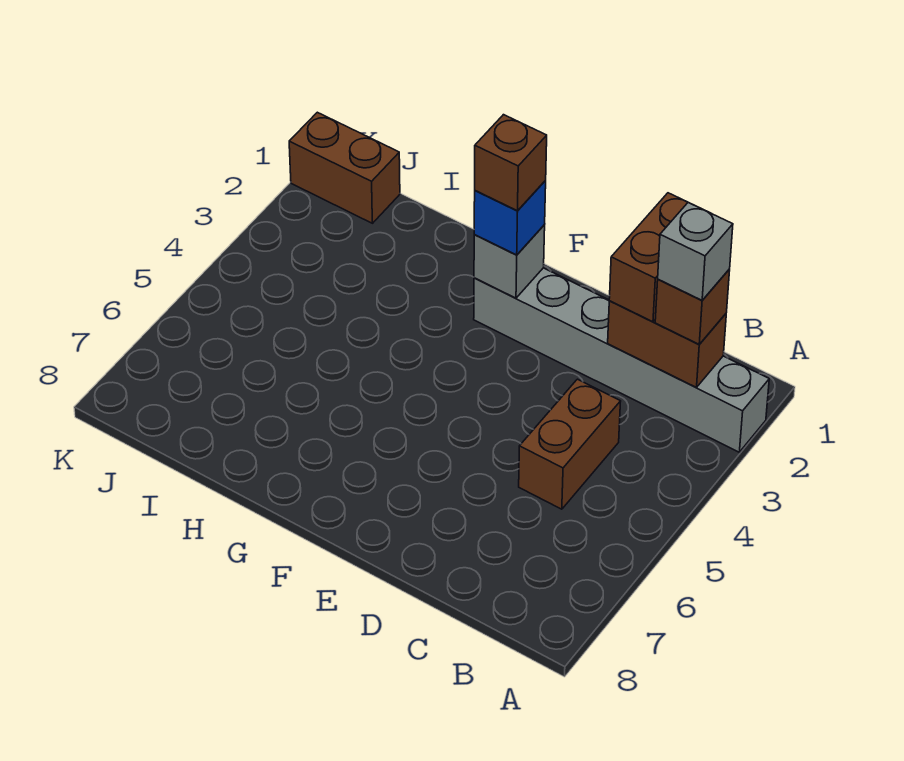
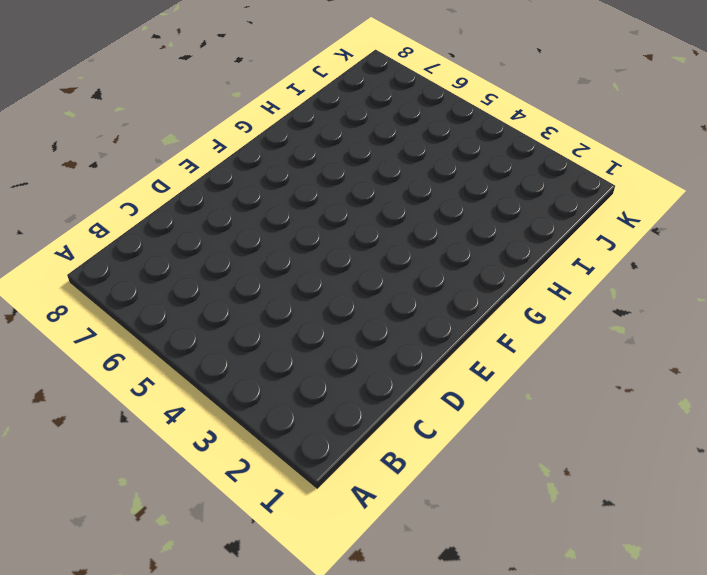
none -> grey 1x6 brick [474,268,769,452]
none -> brown 1x2 brick [519,379,621,509]

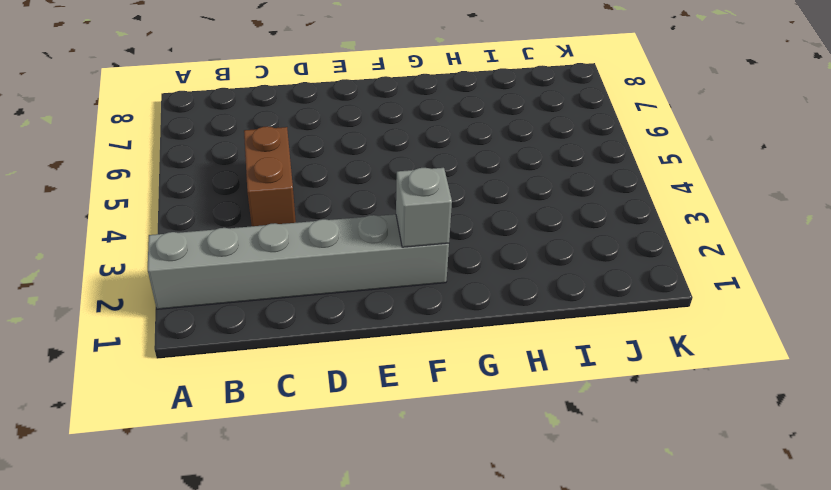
none -> brown 1x2 brick [289,112,400,223]
none -> brown 1x2 brick [608,301,726,387]

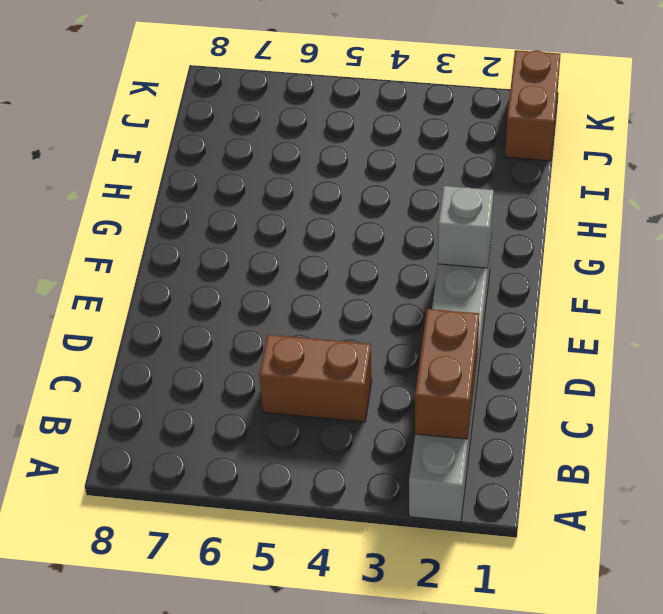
none -> brown 1x1 brick [655,269,730,344]
none -> brown 1x2 brick [609,193,688,322]

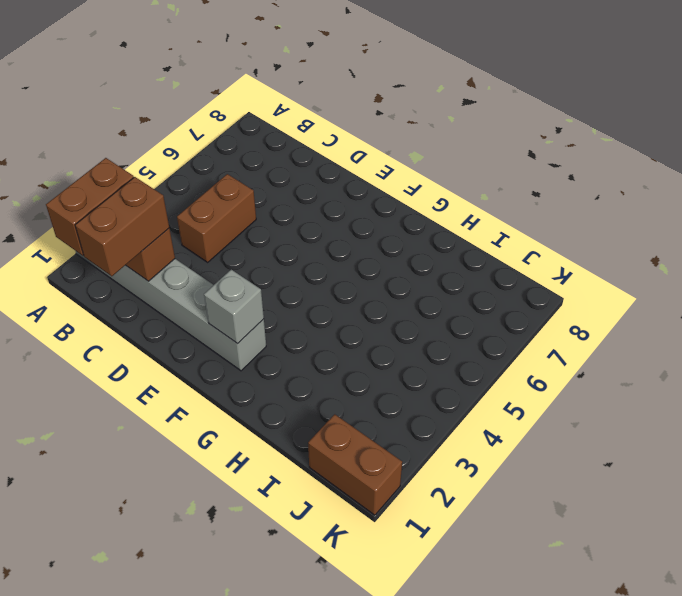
brown 1x2 brick [46,158,134,256] -> brown 1x1 brick [655,269,730,344]
none -> blue 1x1 brick [474,181,546,255]
none -> grey 1x1 brick [658,203,733,300]

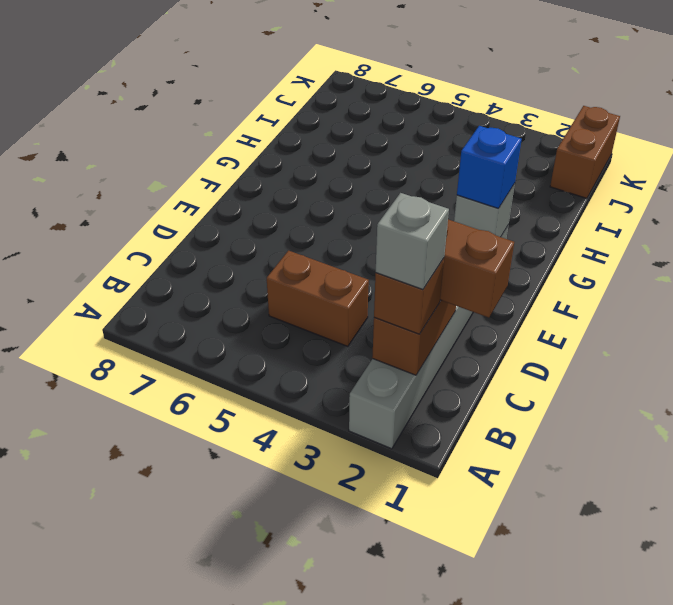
none -> brown 1x1 brick [475,115,547,211]

